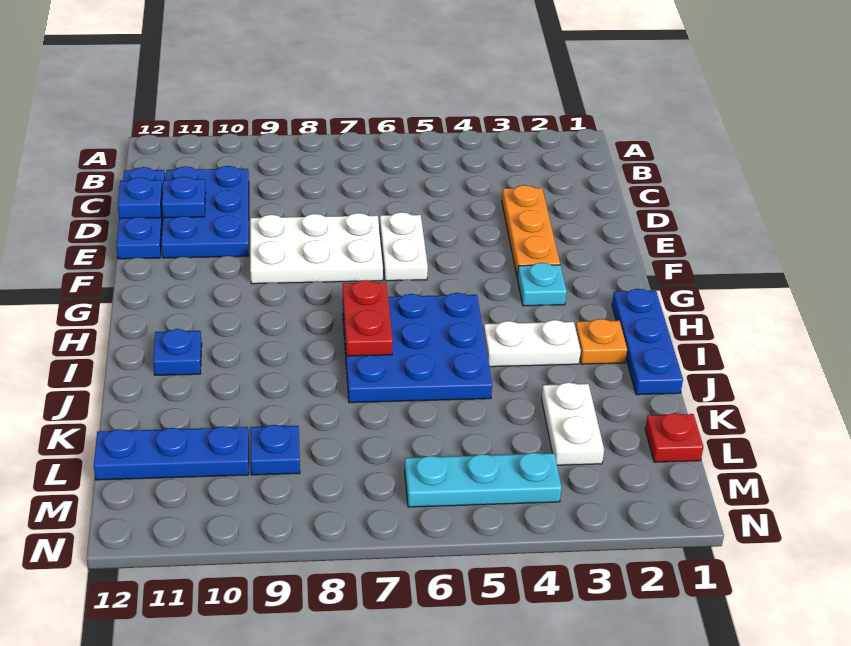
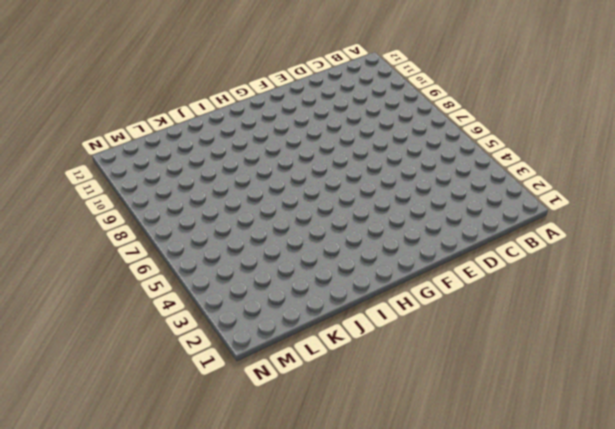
none -> blue 2x3 plate [161,166,249,258]
none -> blue 1x3 plate [116,167,165,259]
none -> orange 1x3 plate [502,185,560,278]

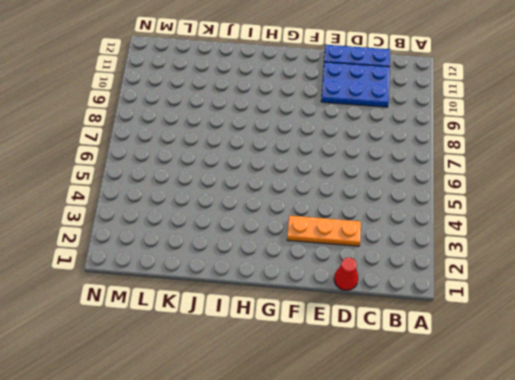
red 1x1 cone [334,258,358,290] -> none
none -> white 1x2 plate [380,212,428,281]
none -> white 2x3 plate [250,213,383,284]
none -> cyan 1x1 plate [517,263,567,306]

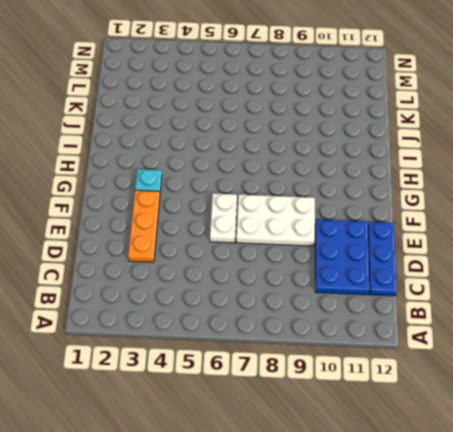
none -> blue 1x3 plate [612,289,683,395]
none -> blue 3x3 plate [343,293,492,403]
none -> orange 1x1 plate [575,319,627,364]

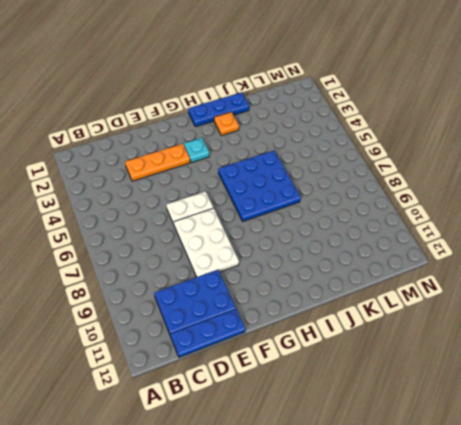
none -> white 1x2 plate [484,320,581,367]
none -> blue 1x1 plate [153,329,202,375]
none -> white 1x2 plate [542,382,604,465]

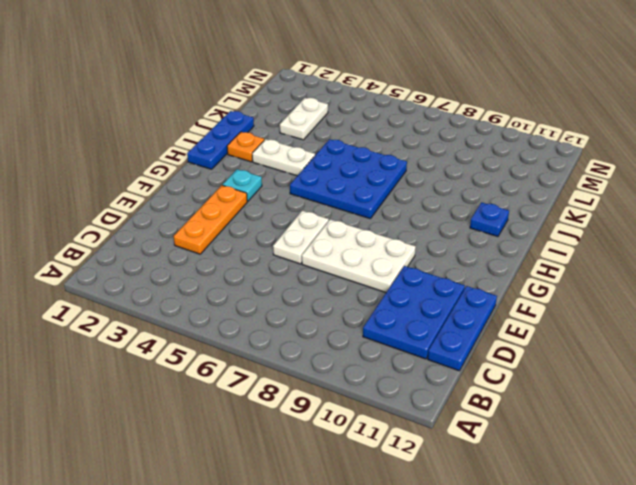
none -> red 1x1 plate [645,413,704,462]
none -> blue 1x1 plate [250,425,300,475]
none -> blue 1x3 plate [94,426,249,480]

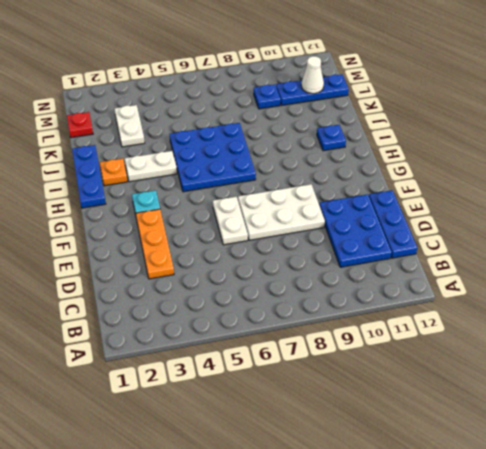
white 1x1 cone [301,56,324,94] -> none
none -> cyan 1x3 plate [404,453,562,507]
none -> blue 1x1 plate [162,177,206,218]
none -> blue 1x1 plate [118,177,163,219]

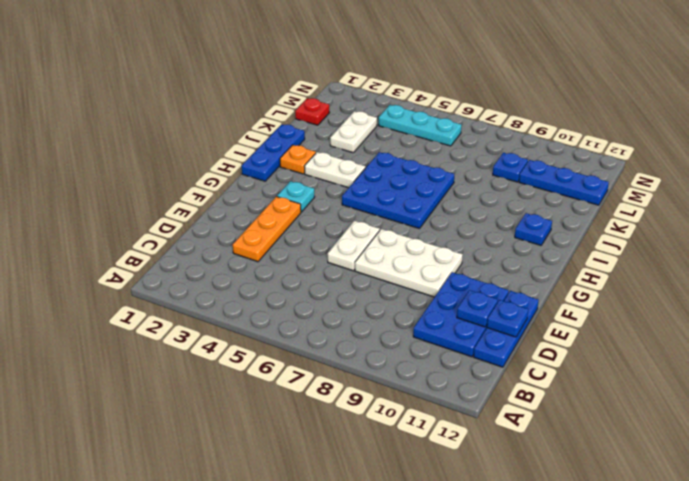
none -> red 1x2 plate [343,280,393,356]

